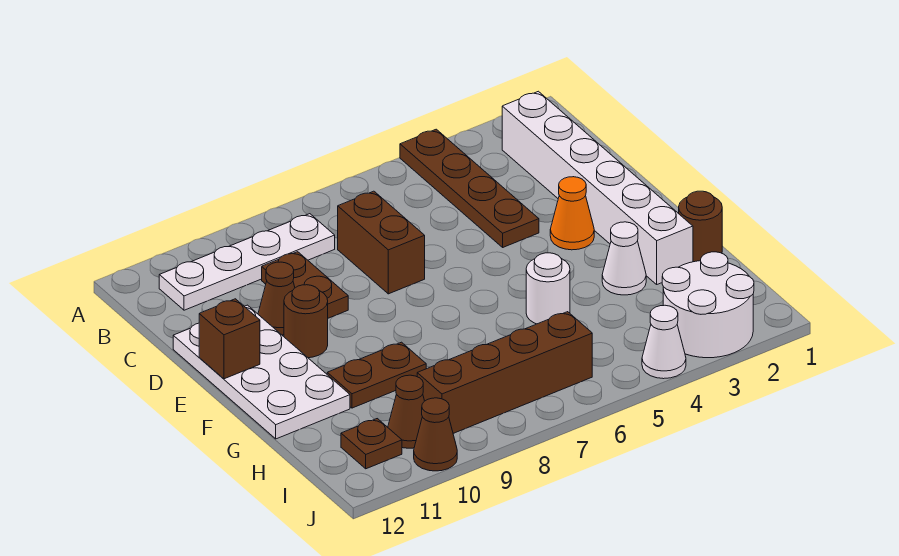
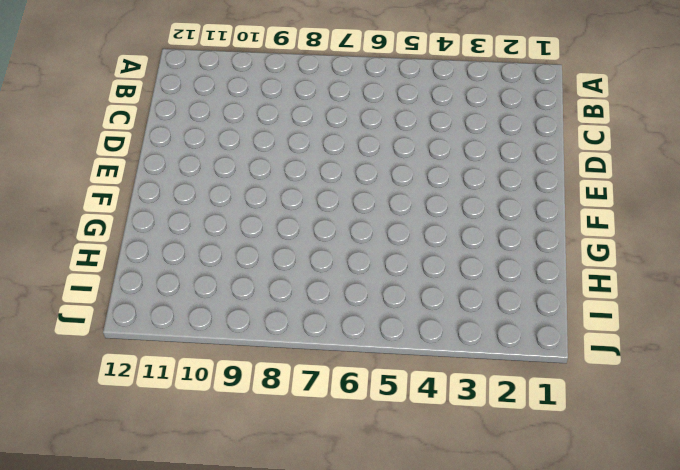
none -> brown 1x4 plate [400,129,539,247]
none -> white 1x6 brick [502,91,693,284]
none -> white 1x4 plate [159,214,335,310]

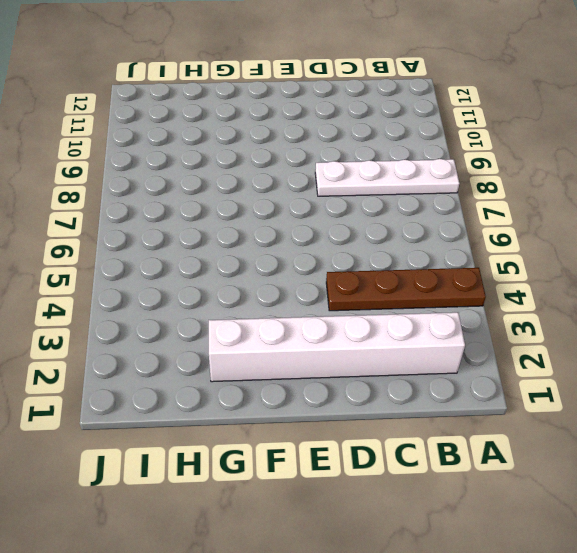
white 1x4 plate [315,159,459,196] -> white 1x4 plate turned to [159,214,335,310]
none -> brown 1x2 brick [338,191,425,294]
none -> brown 1x2 plate [262,252,348,318]
none -> brown 1x1 cone [258,262,295,335]

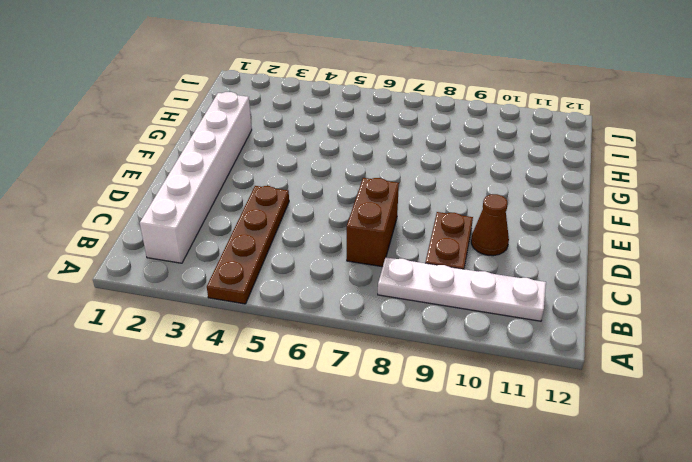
none -> white 2x4 plate [173,305,350,439]
none -> orange 1x1 cone [550,177,594,250]
none -> brown 1x1 round brick [284,285,328,358]

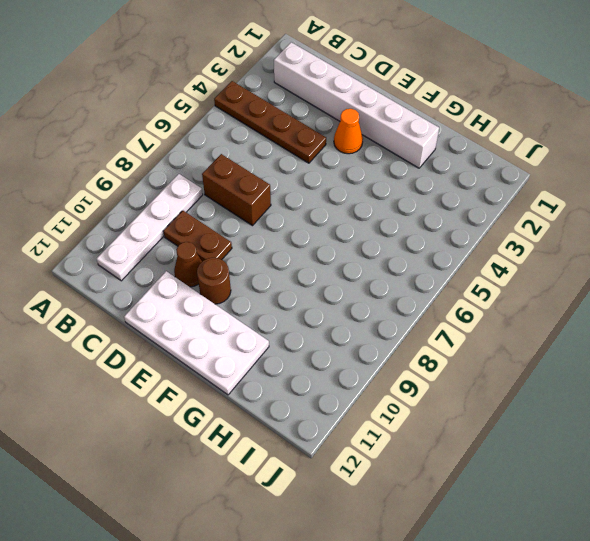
none -> brown 1x1 round brick [678,191,722,262]
none -> white 1x1 cone [602,222,646,295]
none -> white 1x1 round brick [526,253,570,324]

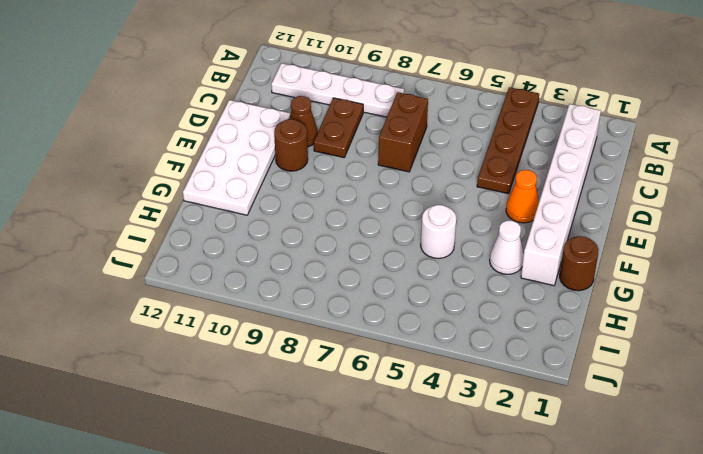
none -> brown 1x2 plate [327,342,426,408]
none -> white 2x2 round brick [662,252,754,358]
none -> brown 1x4 brick [417,312,592,433]

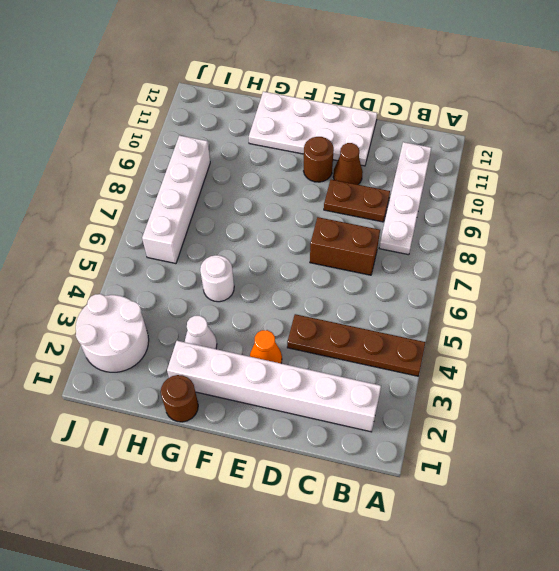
white 1x4 brick [142,135,210,264] -> brown 1x4 brick [417,312,592,433]
none -> brown 1x2 plate [327,342,426,408]
none -> brown 1x1 cone [388,375,424,448]
none -> brown 1x1 plate [341,419,402,469]

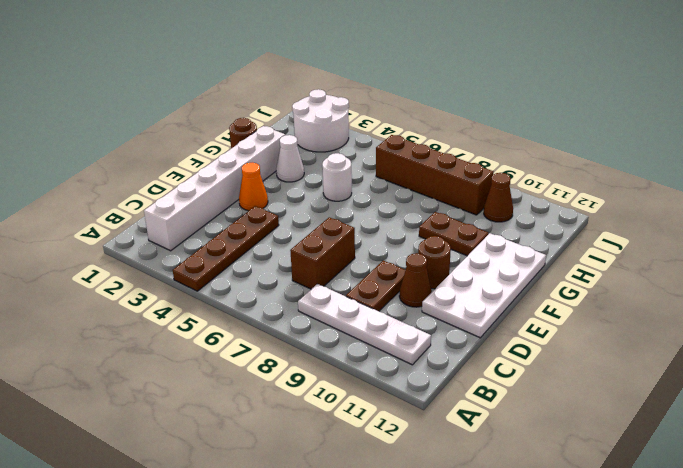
none -> brown 1x1 plate [341,419,402,469]
none -> white 1x1 cone [642,305,686,379]
none -> brown 1x1 cone [414,398,457,471]

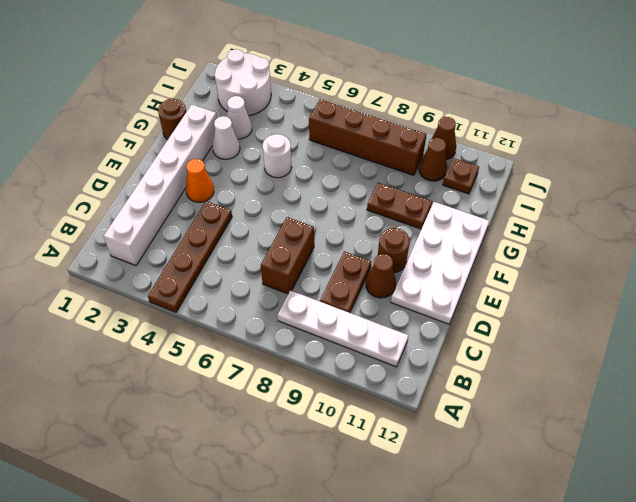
white 1x1 cone [227,96,252,139] -> white 1x1 cone moved to [642,305,686,379]
none -> brown 1x1 brick [199,299,260,379]

